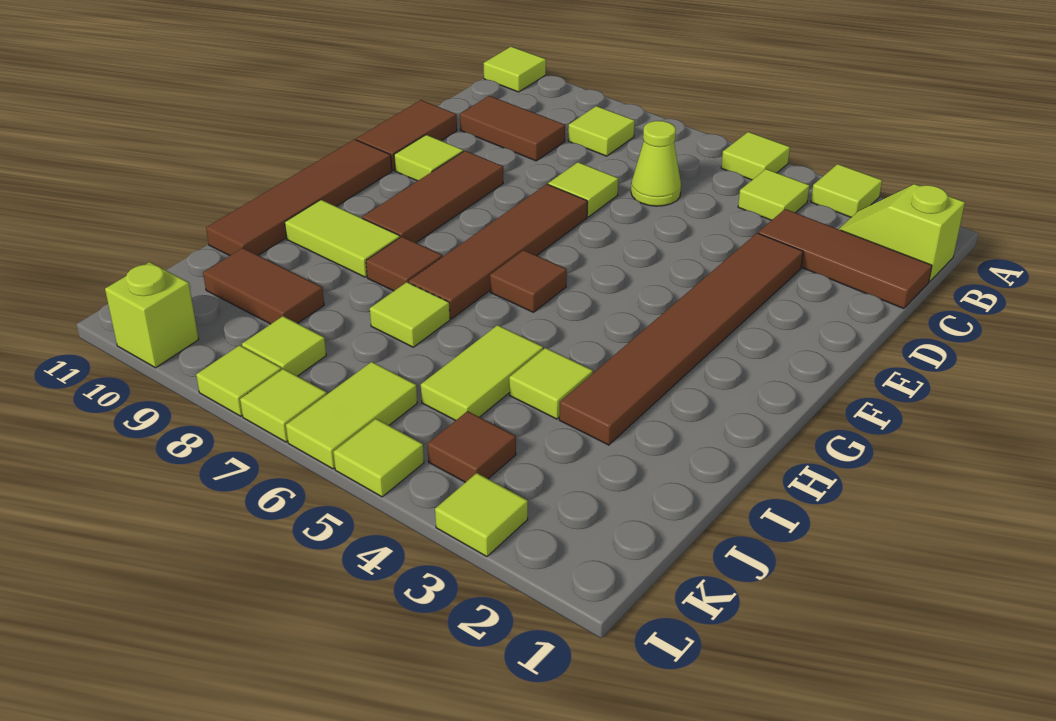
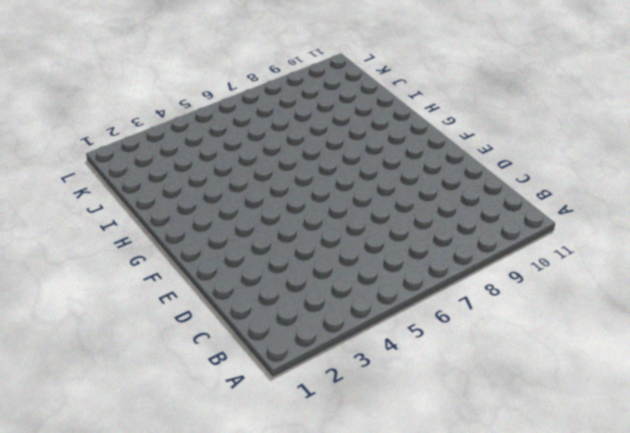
none -> lime 1x1 tile [811,164,882,217]
none -> lime 1x1 tile [721,132,790,180]
none -> lime 1x1 tile [484,47,546,92]
none -> lime 1x2 slope [839,184,965,282]

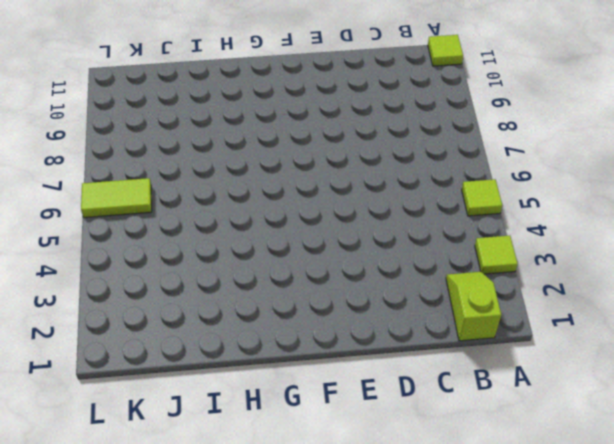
none -> lime 1x1 tile [738,169,810,220]
none -> lime 1x1 tile [568,106,635,156]
none -> brown 1x3 tile [758,209,932,309]
none -> lime 1x1 cone [631,121,681,206]

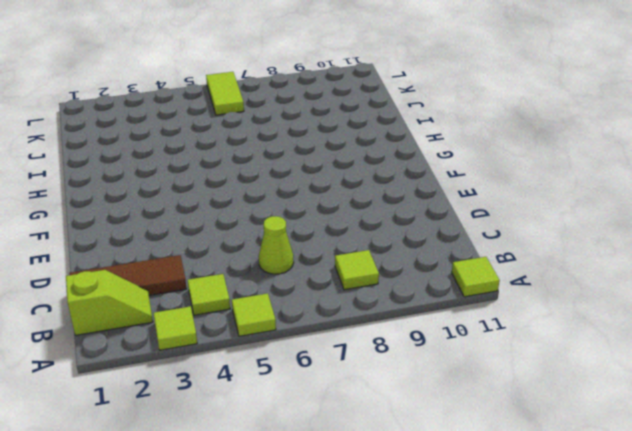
none -> brown 1x2 tile [460,96,565,161]
none -> brown 1x6 tile [559,233,803,445]
none -> lime 1x1 tile [548,162,618,217]
none -> brown 1x2 tile [356,100,457,170]

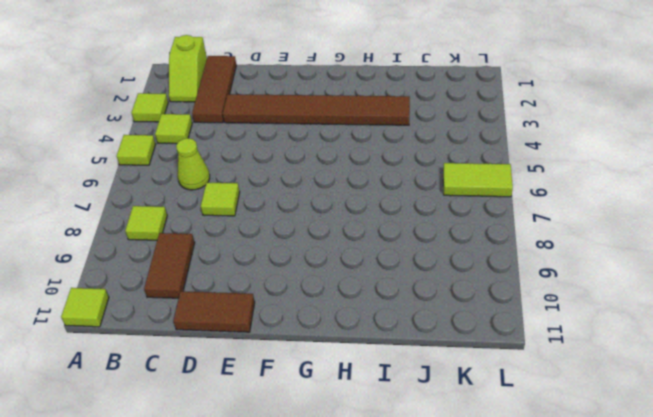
none -> brown 1x4 tile [409,184,588,319]
none -> brown 1x3 tile [362,151,503,243]
none -> lime 1x1 tile [394,135,463,181]
none -> brown 1x4 tile [206,139,392,256]

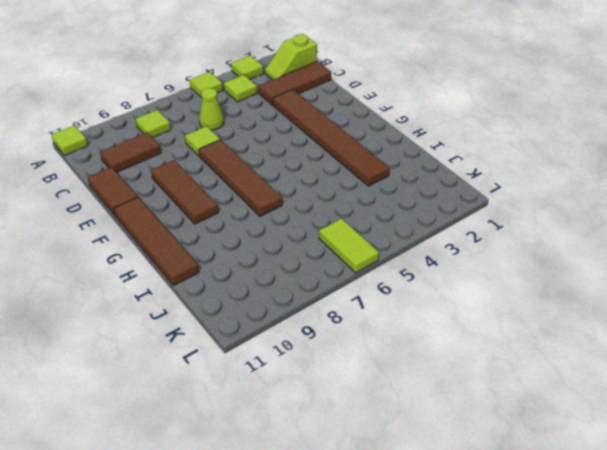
none -> lime 1x1 tile [394,135,463,181]
none -> brown 1x1 tile [490,250,567,312]
none -> brown 1x1 tile [366,237,442,291]
none -> lime 1x2 tile [285,200,400,277]

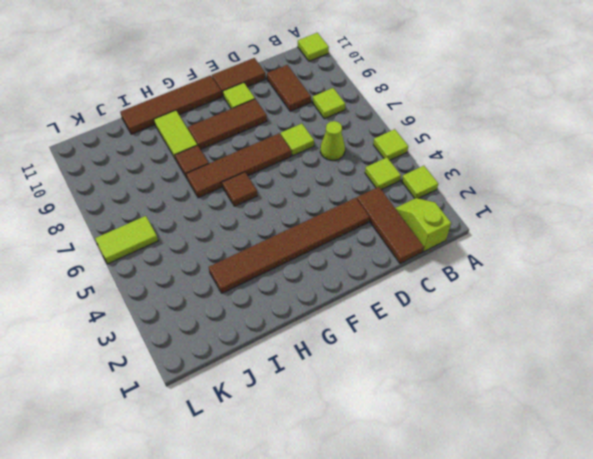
none -> lime 1x1 tile [509,348,593,419]
none -> lime 1x2 tile [421,325,543,421]
none -> lime 1x1 tile [370,282,450,347]
none -> brown 1x2 tile [203,248,324,324]

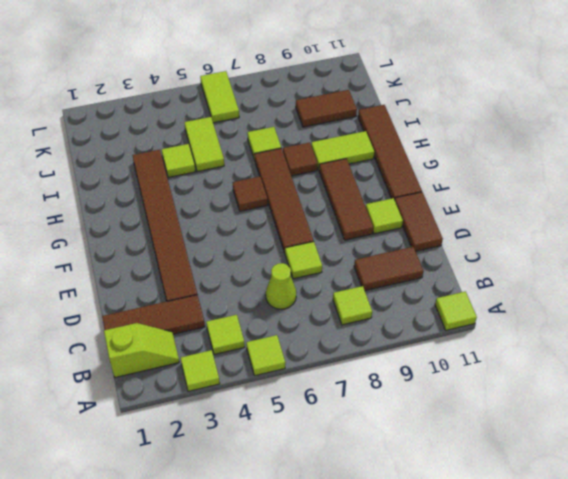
none -> brown 1x1 tile [428,411,516,482]
none -> lime 1x1 tile [242,316,326,376]
none -> lime 1x1 tile [435,473,528,557]
none -> lime 1x1 tile [334,419,424,497]

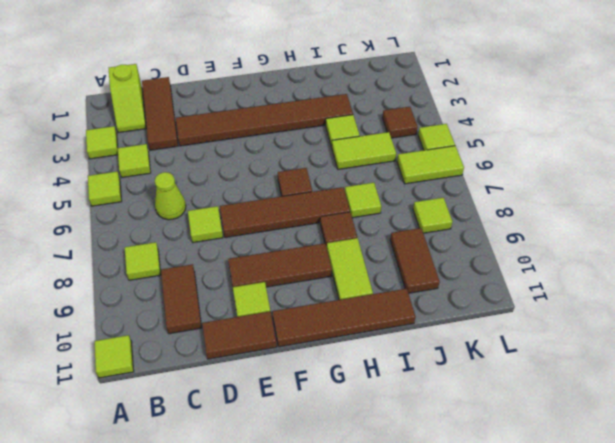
none -> lime 1x1 tile [435,473,528,557]
none -> lime 1x1 tile [240,369,327,442]
none -> lime 1x1 tile [196,345,281,416]
none -> lime 1x1 brick [105,262,199,368]

